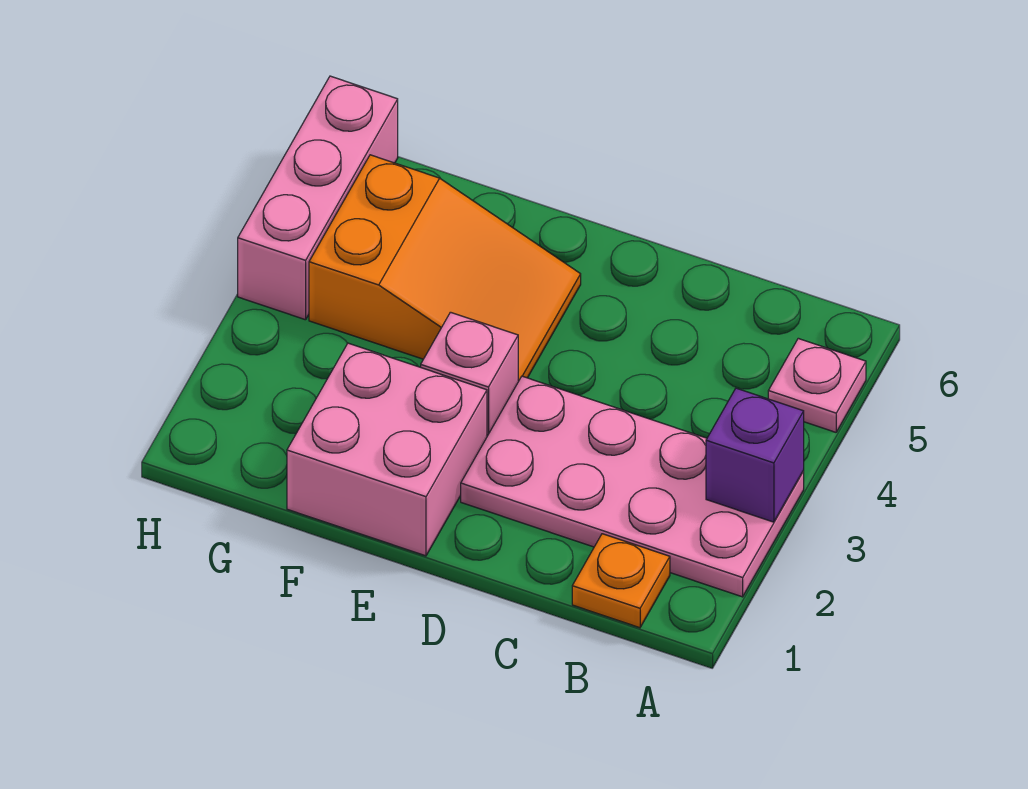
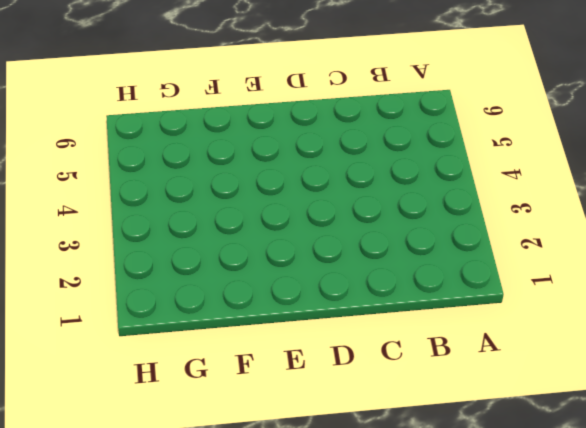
none -> pink 2x4 plate [461,376,804,597]
none -> pink 1x1 plate [768,338,866,432]

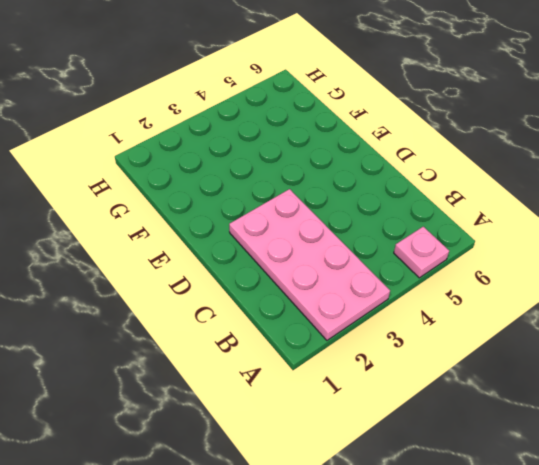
none -> orange 1x1 plate [572,534,670,628]
none -> pink 2x2 brick [287,343,487,556]

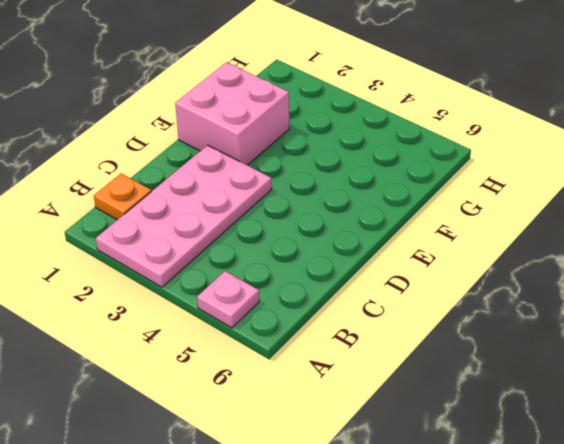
none -> pink 1x1 brick [421,312,518,436]
none -> orange 2x3 slope [309,155,581,381]

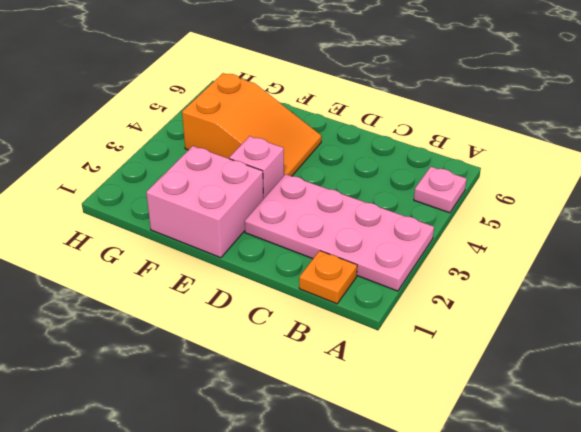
none -> pink 1x3 brick [238,76,398,320]
none -> purple 1x1 brick [706,388,804,522]

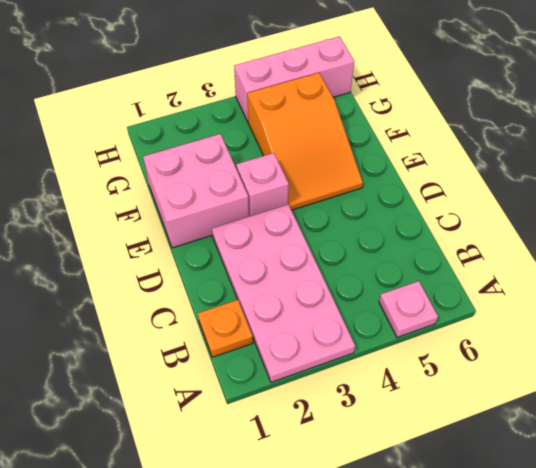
none -> purple 1x1 brick [706,388,804,522]

